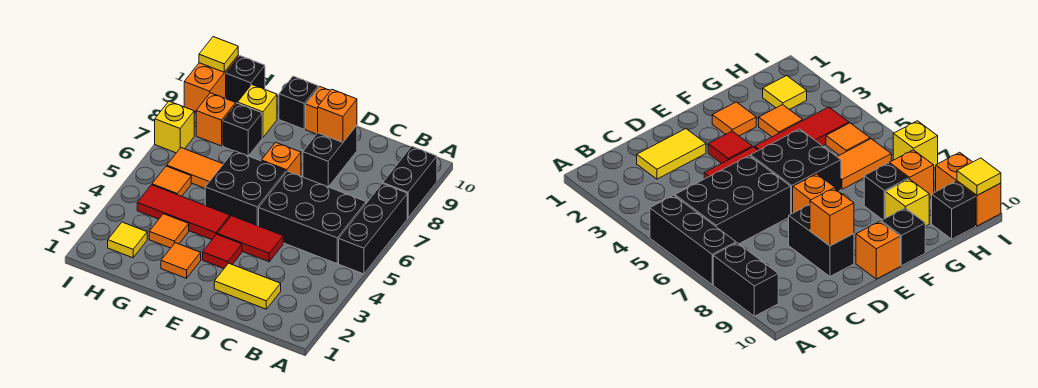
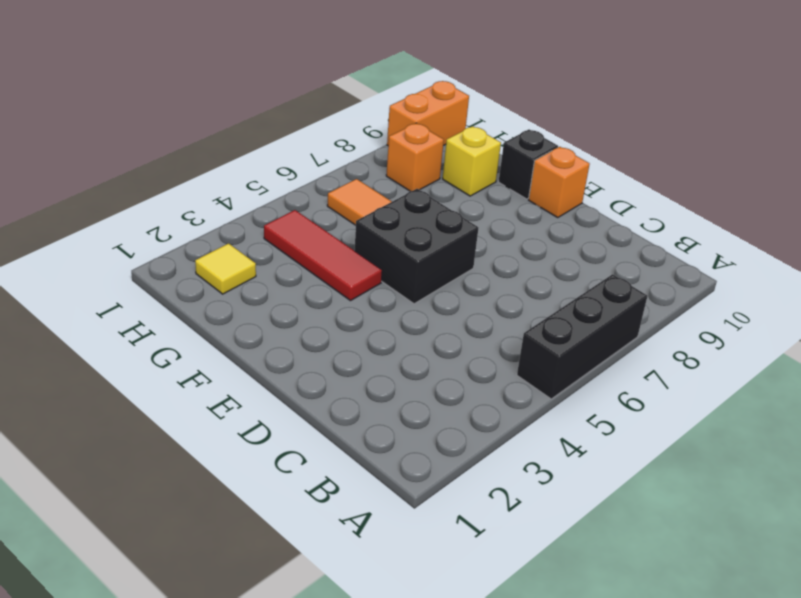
none -> black 1x2 brick [383,146,437,218]
none -> black 2x3 brick [259,171,366,264]
none -> yellow 1x2 tile [214,263,281,309]

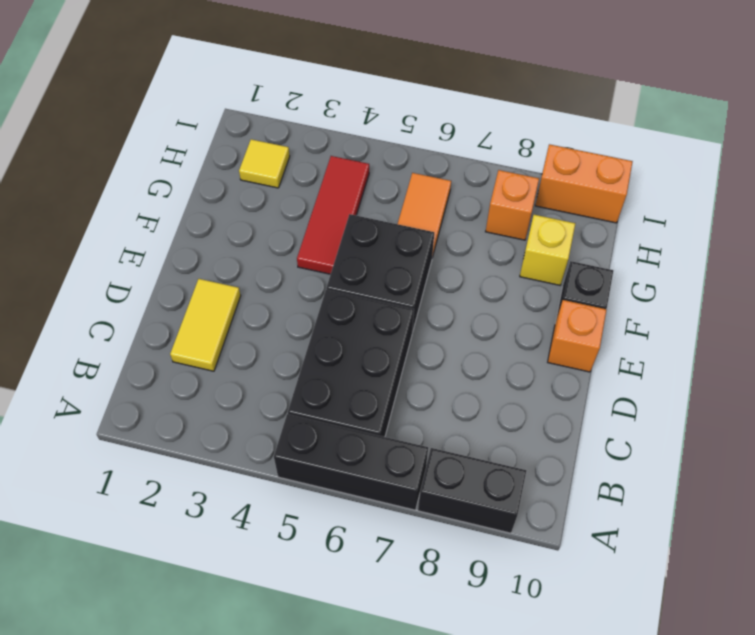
none -> red 1x2 tile [217,216,283,262]
none -> black 1x2 brick [303,126,357,187]
none -> red 1x1 tile [203,234,242,269]

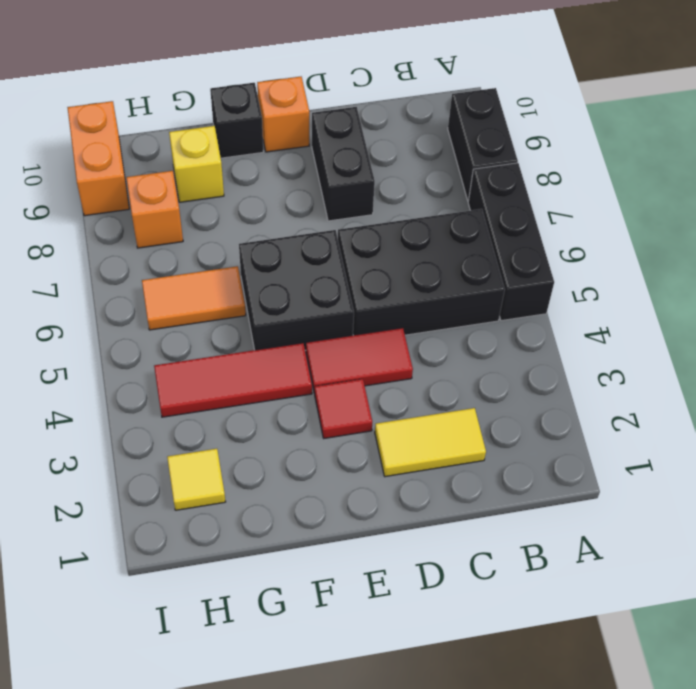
none -> orange 1x1 brick [261,142,301,176]
none -> orange 1x1 tile [161,243,201,278]
none -> orange 1x1 tile [149,214,189,248]

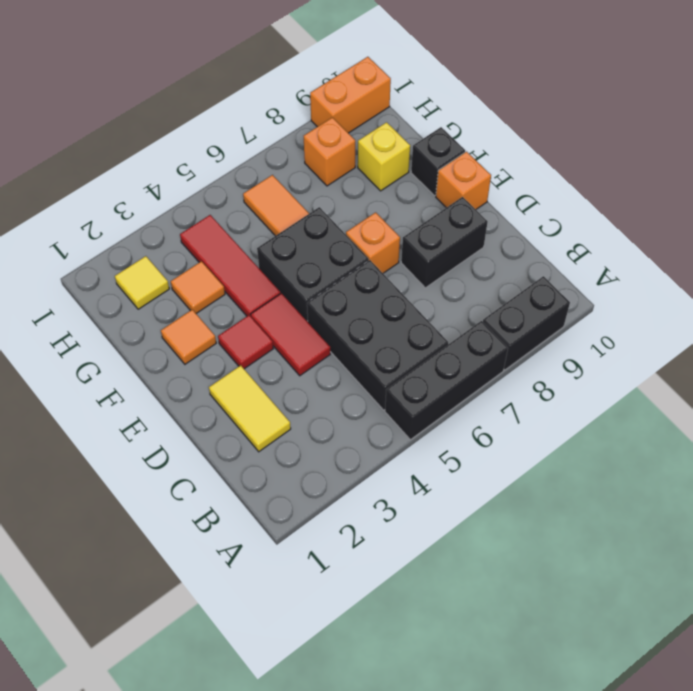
none -> black 1x1 brick [223,103,262,156]
none -> orange 1x1 tile [152,166,191,196]
none -> black 1x1 brick [226,56,265,103]

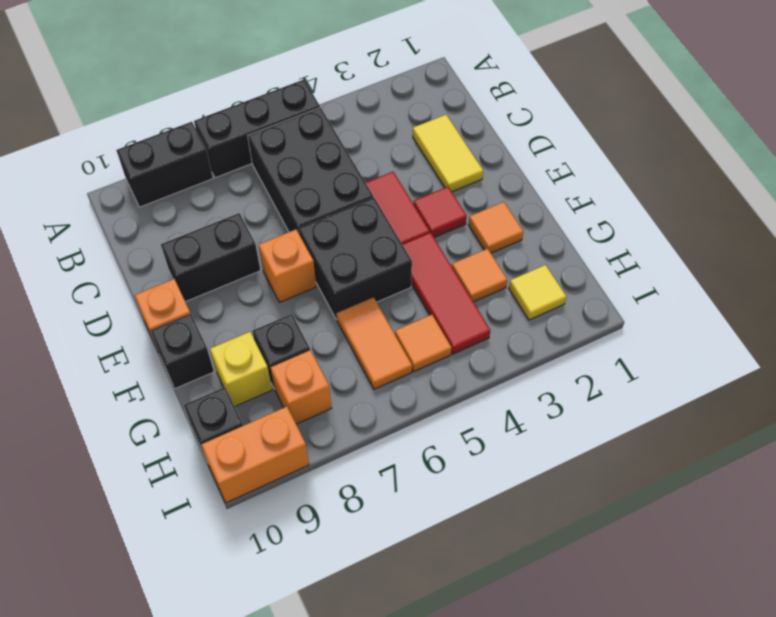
none -> yellow 1x1 brick [155,101,194,153]
none -> orange 1x1 brick [318,89,357,142]
none -> yellow 1x1 tile [199,37,238,72]

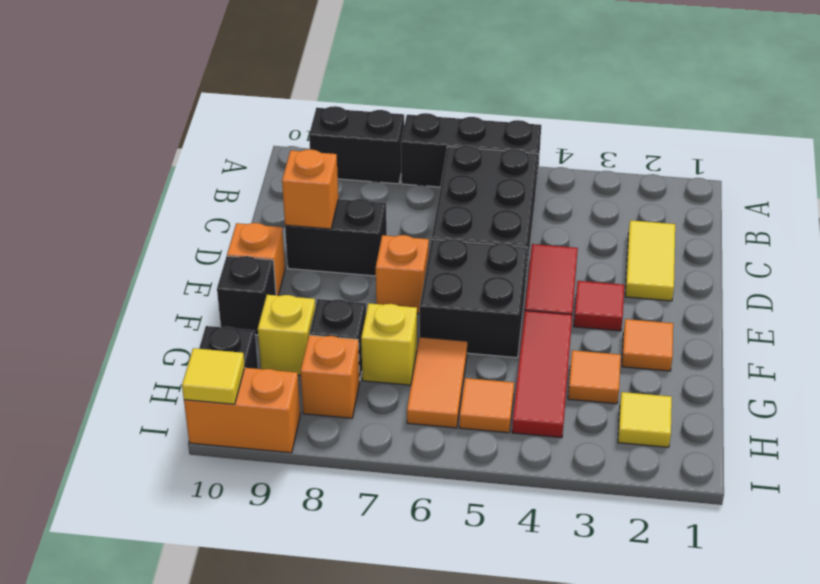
yellow 1x1 brick [361,303,417,385] -> yellow 1x1 brick moved to [155,101,194,153]

